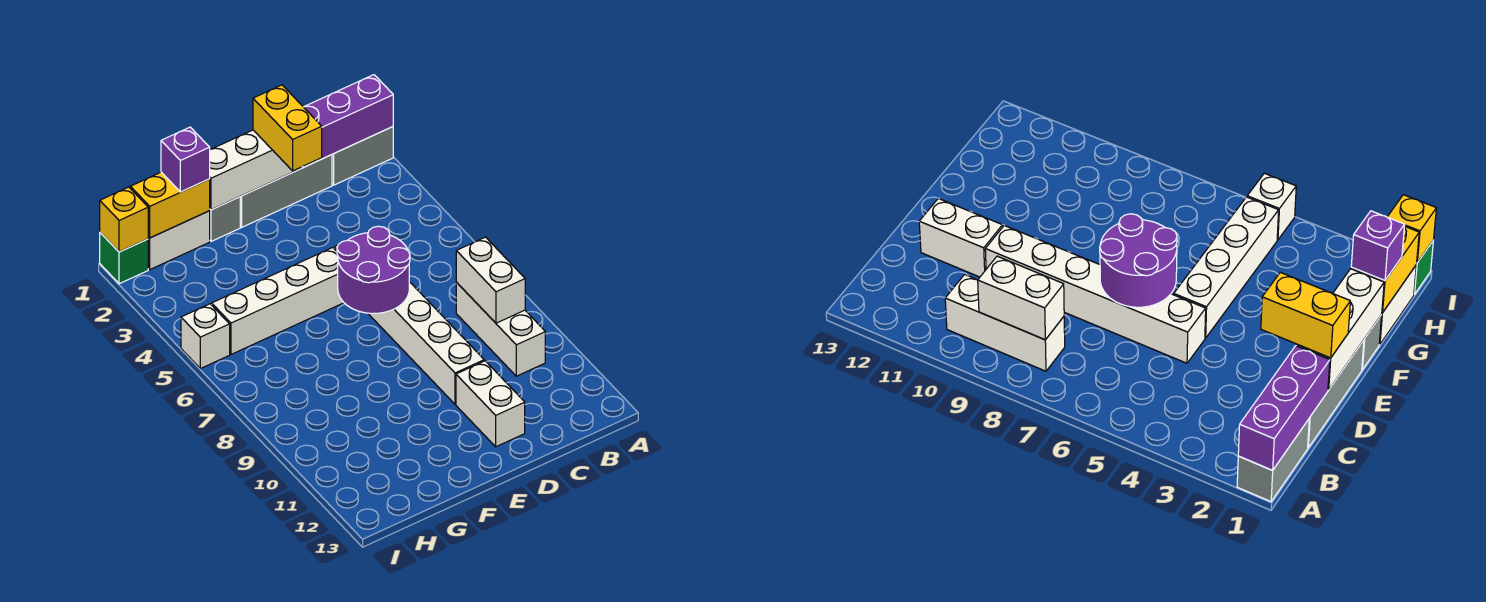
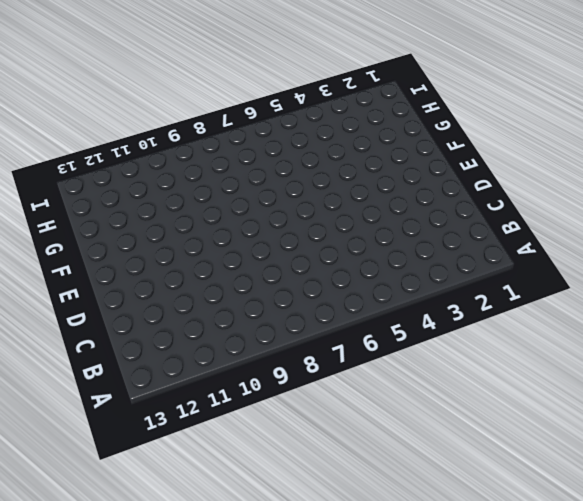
none -> grey 1x2 brick [332,127,393,185]
none -> white 1x3 brick [456,283,545,376]
none -> grey 1x3 brick [240,155,332,227]

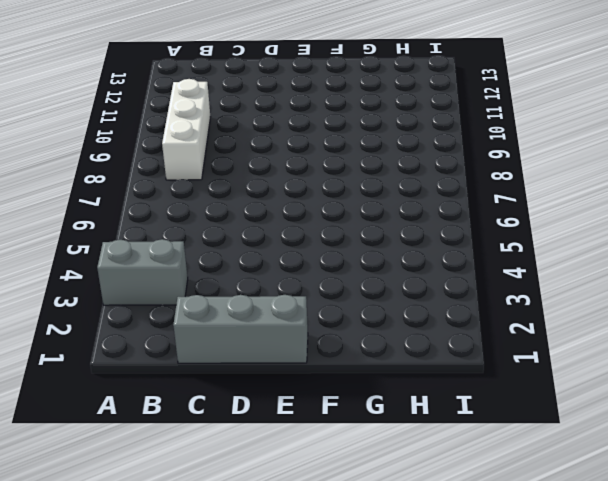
grey 1x2 brick [97,239,188,305] -> grey 1x2 brick moved to [332,127,393,185]
none -> white 1x6 brick [334,245,484,404]
none -> white 1x2 brick [456,361,525,447]
none -> white 1x4 brick [212,248,344,354]

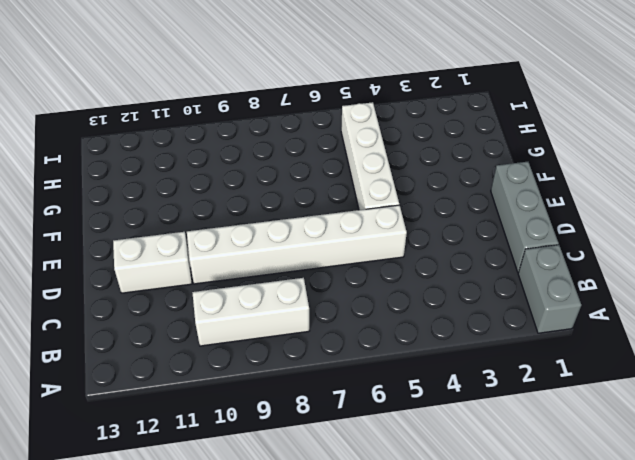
none -> grey 1x1 brick [210,197,240,241]
none -> white 1x2 brick [148,211,210,269]
none -> green 1x1 brick [100,233,148,284]

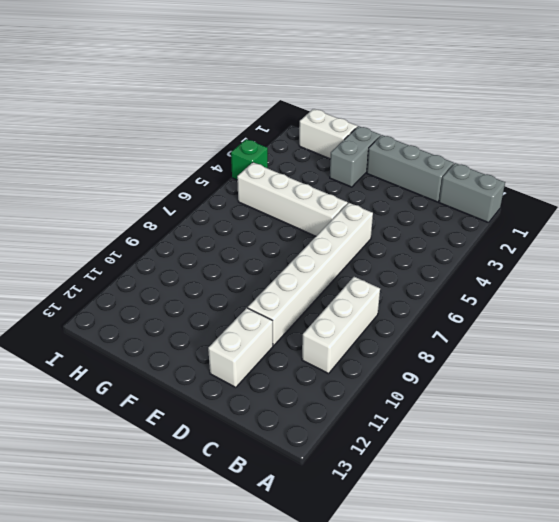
grey 1x2 brick [330,126,381,187] -> grey 1x1 brick [210,197,240,241]
green 1x1 brick [231,139,268,180] -> green 1x1 brick moved to [100,233,148,284]
none -> white 1x1 brick [181,304,230,369]
none -> purple 1x3 brick [303,75,393,168]
none -> white 1x2 brick [456,237,525,323]

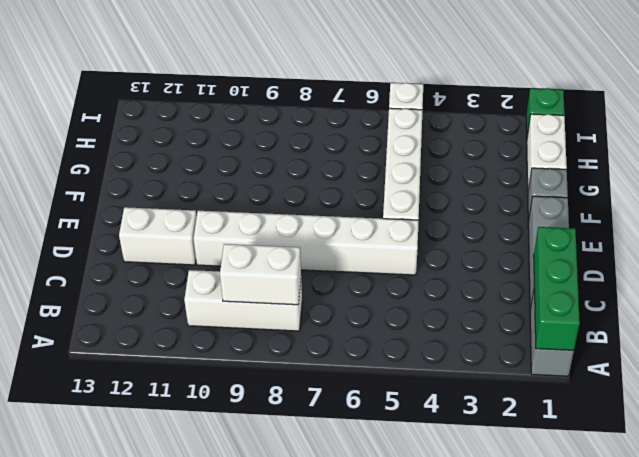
green 1x3 brick [534,227,580,350] -> purple 1x3 brick [303,75,393,168]
none -> white 1x3 brick [210,130,301,210]
none -> purple 2x2 round brick [337,226,410,314]
none -> yellow 1x2 brick [130,172,210,238]

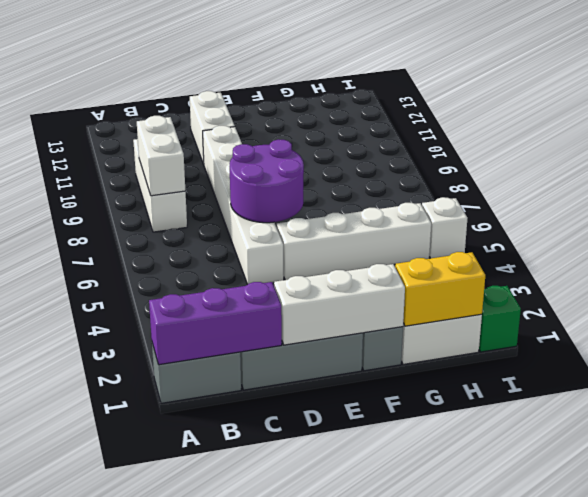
none -> yellow 1x1 brick [100,187,148,252]
none -> yellow 1x2 brick [253,85,322,171]
none -> purple 1x1 brick [161,127,210,192]

